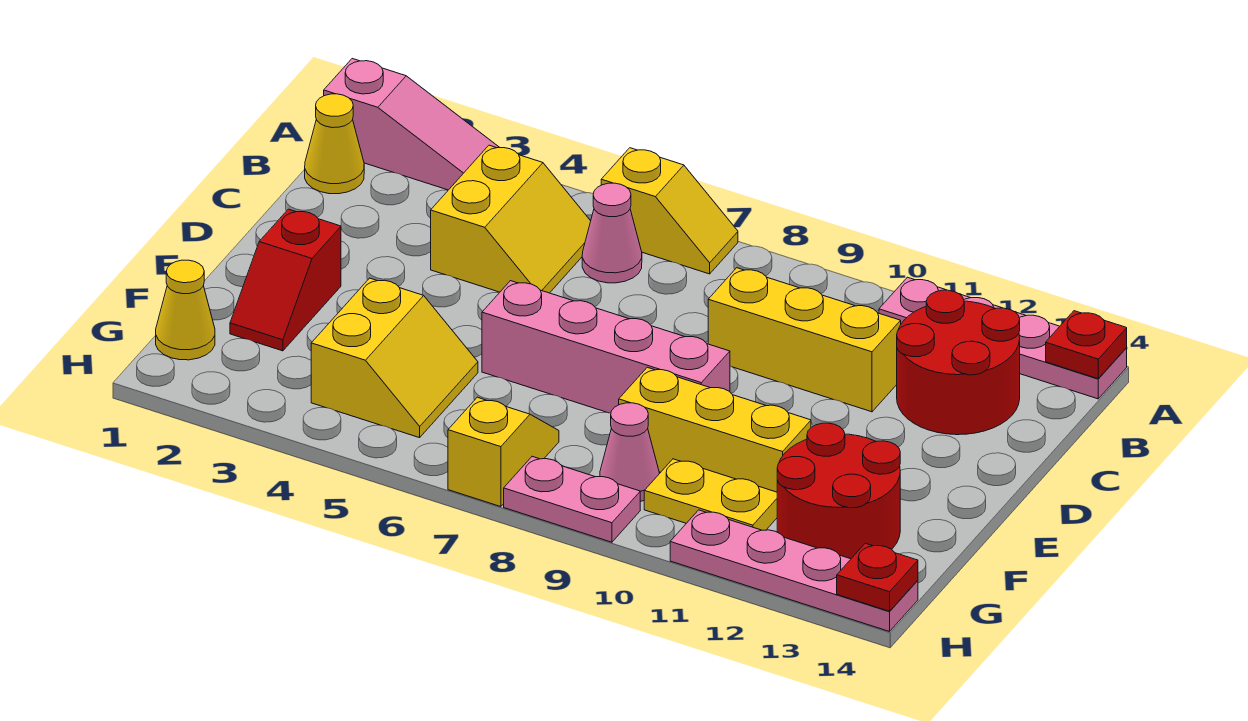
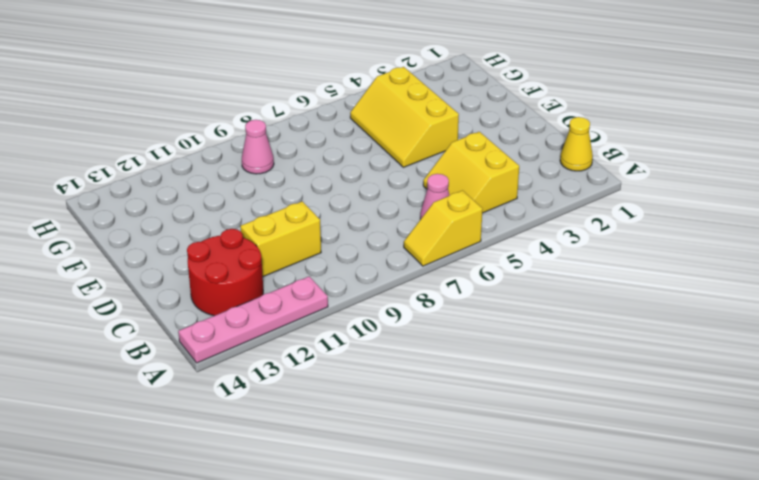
yellow 1x2 brick [240,201,321,277] -> yellow 1x3 brick [708,268,901,412]
yellow 2x3 slope [350,67,459,167] -> yellow 2x2 slope [311,278,478,438]
none -> pink 1x3 slope [324,59,500,190]
none -> red 1x2 slope [230,209,341,351]
none -> pink 1x4 brick [482,281,730,413]

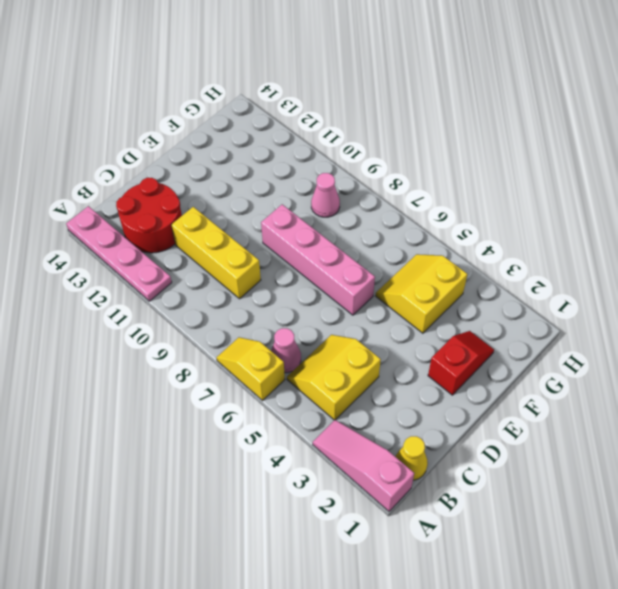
none -> yellow 1x3 brick [619,367,811,492]
none -> red 2x2 round brick [777,423,900,559]
none -> yellow 1x1 cone [156,260,215,360]

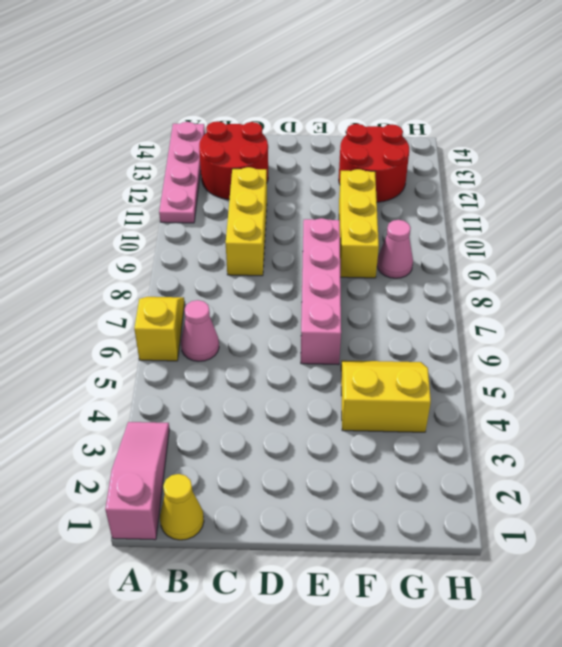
none -> yellow 2x2 slope [431,145,591,293]
none -> red 1x2 slope [230,209,341,351]
none -> yellow 1x1 cone [156,260,215,360]

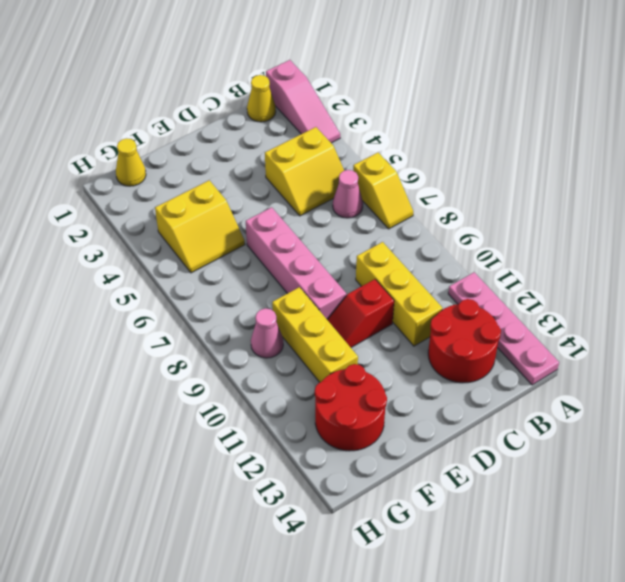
red 1x2 slope [327,279,394,347] -> red 1x2 slope moved to [230,209,341,351]
none -> yellow 1x2 slope [448,397,559,507]
none -> yellow 1x2 plate [644,459,777,530]
none -> pink 1x2 plate [504,456,640,542]

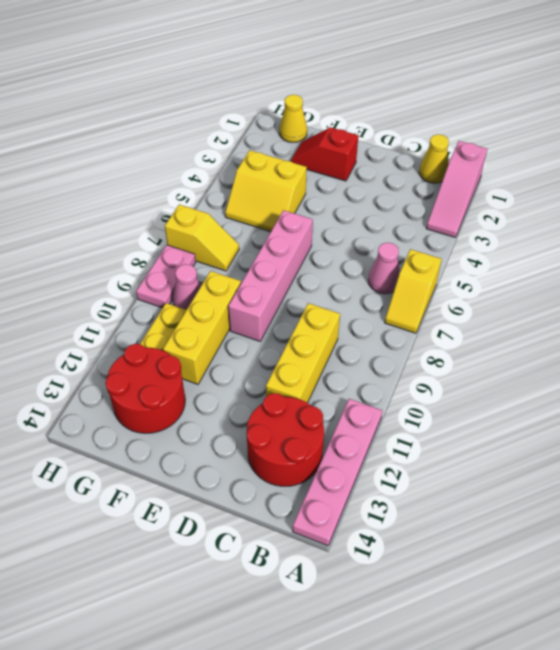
none -> yellow 2x2 slope [431,145,591,293]
none -> pink 1x4 plate [670,510,918,631]
none -> red 1x1 plate [1046,311,1127,379]

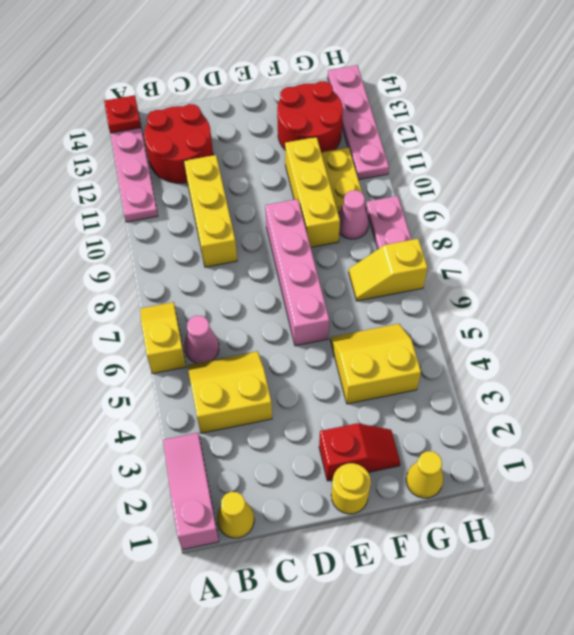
yellow 1x1 round brick [331,463,371,514] -> none
none -> red 1x1 plate [837,543,918,611]

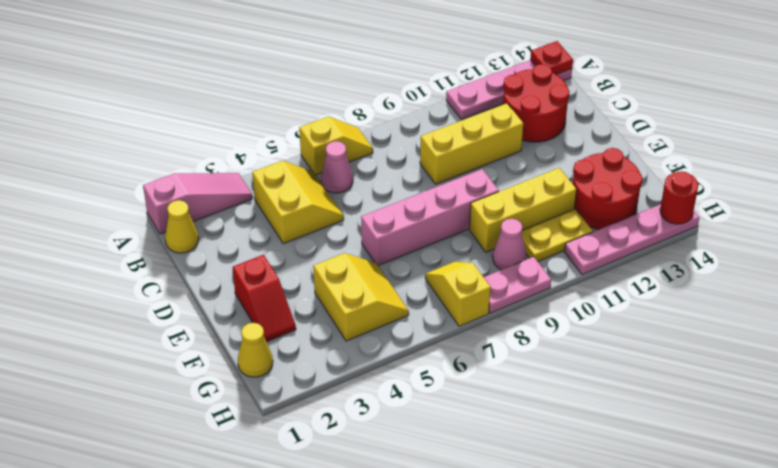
red 1x1 round brick [660,171,698,224] -> red 1x1 plate [837,543,918,611]

